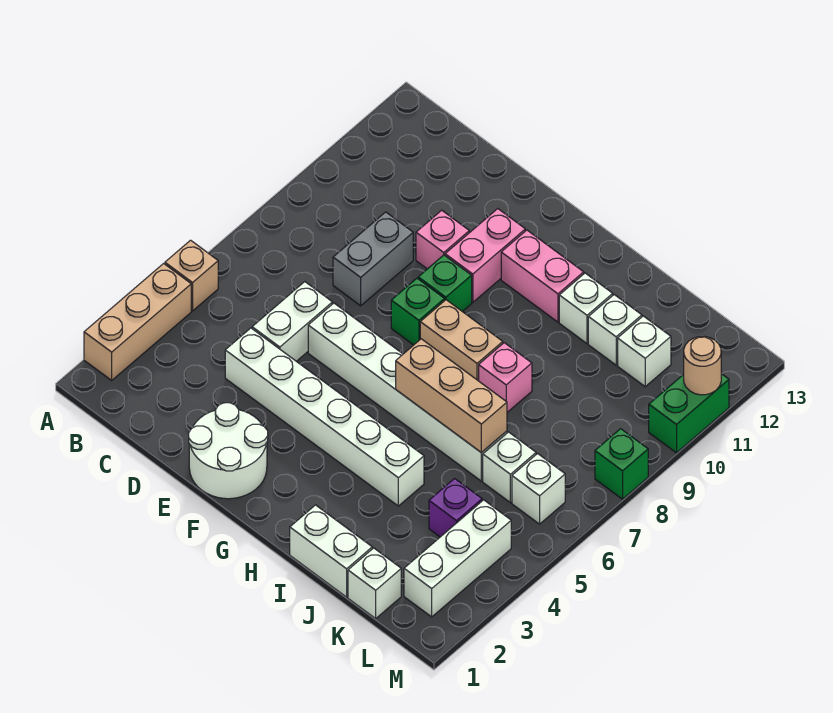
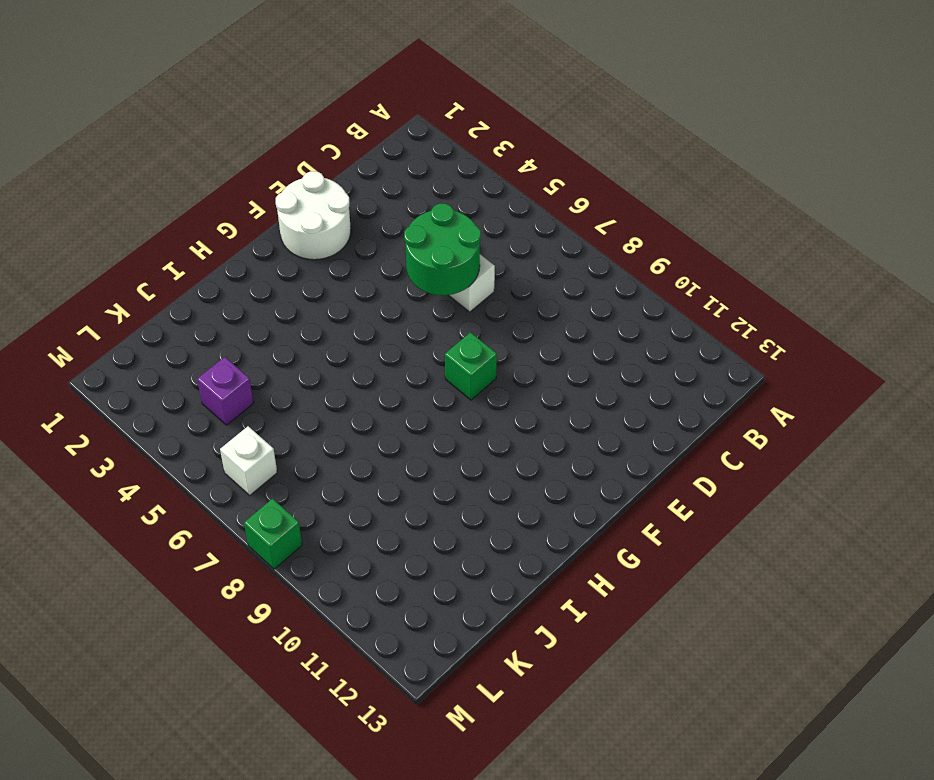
green 2x2 round brick [404,204,481,295] -> none
none -> tan 1x3 brick [84,264,191,380]
none -> tan 1x1 brick [165,240,218,311]
none -> white 1x6 brick [225,328,424,506]

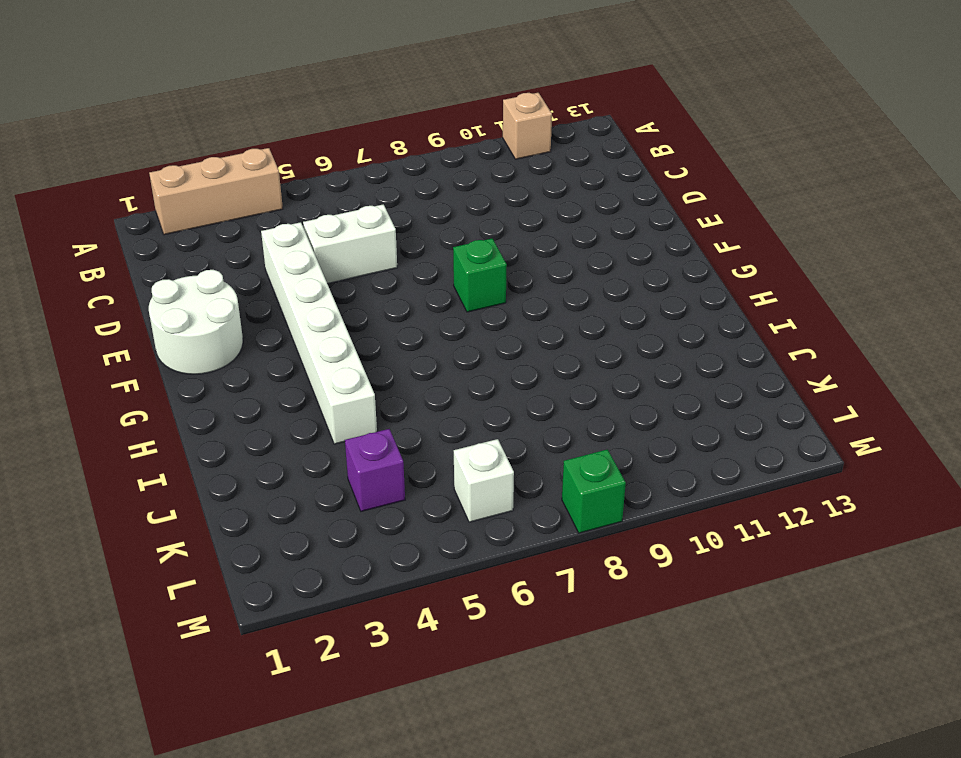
tan 1x1 brick [503,93,552,159] -> tan 1x1 brick moved to [165,240,218,311]
none -> grey 1x2 brick [333,212,413,306]
none -> white 1x6 brick [308,303,507,481]
none -> pink 1x1 brick [416,210,469,269]

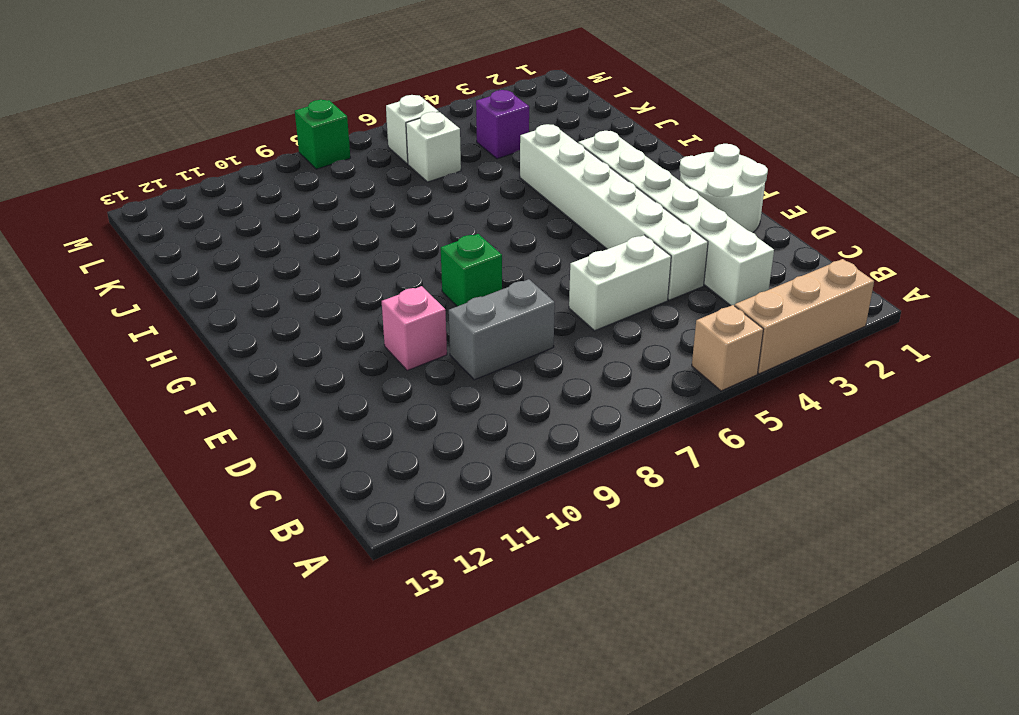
white 1x6 brick [578,131,774,306] -> white 1x6 brick moved to [308,303,507,481]
none -> green 1x1 brick [418,255,472,312]
none -> pink 1x2 brick [445,209,525,302]
none -> tan 1x2 brick [420,300,503,381]

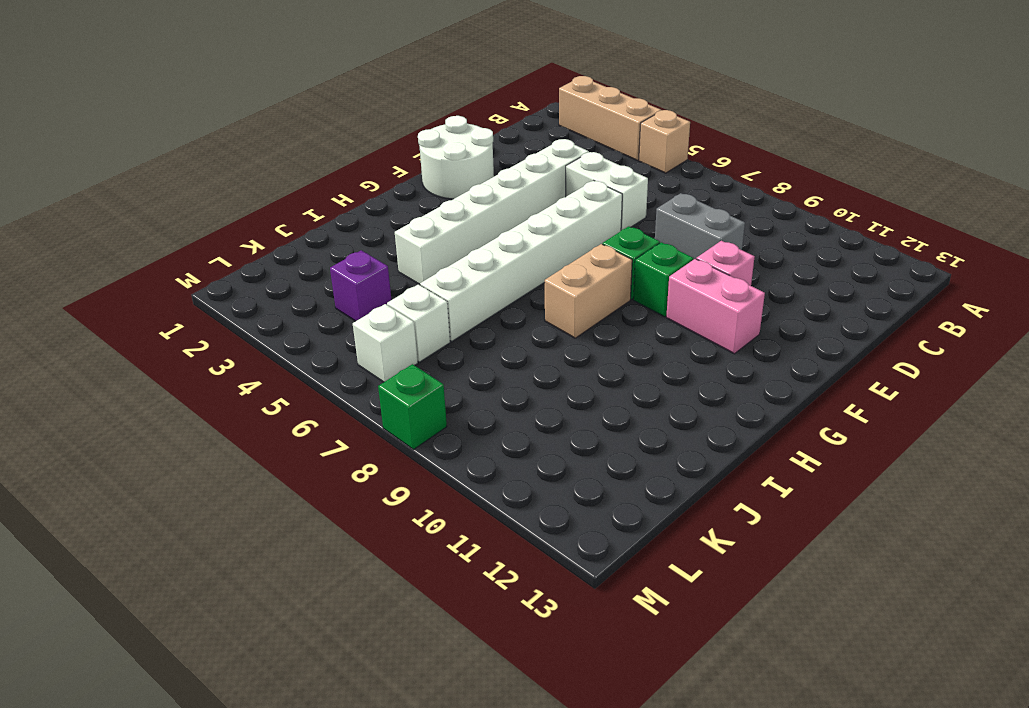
none -> pink 1x2 brick [501,230,584,322]
none -> white 1x2 brick [290,505,372,597]
none -> pink 1x1 brick [479,343,532,412]

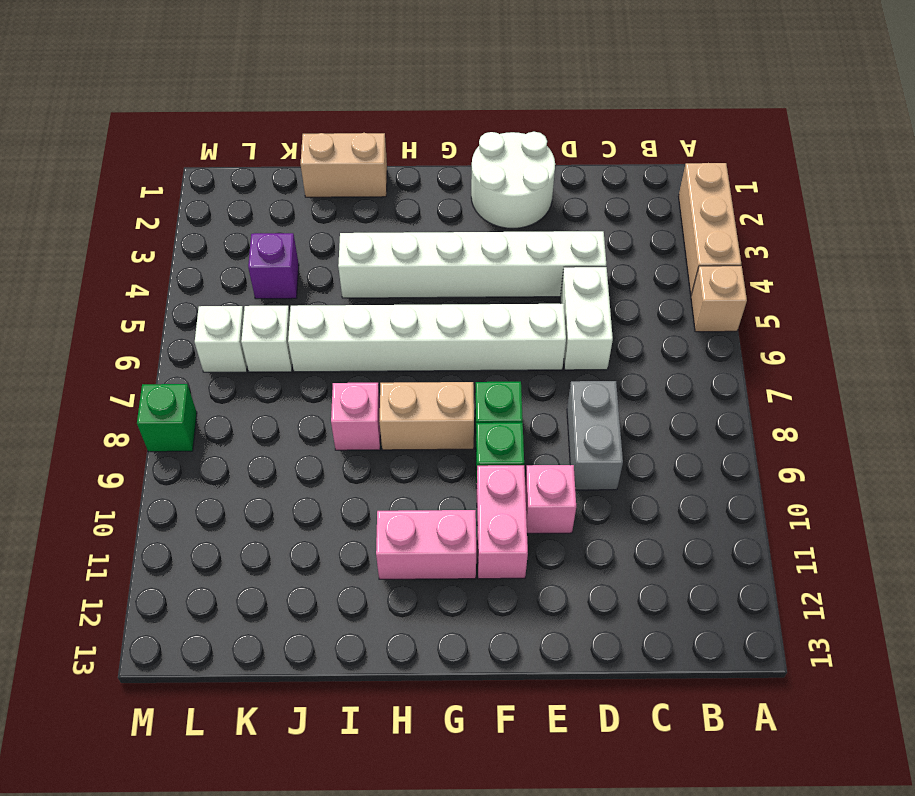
tan 1x2 brick [301,133,387,197] -> white 1x2 brick [290,505,372,597]
none -> white 1x1 brick [559,273,613,344]
none -> white 1x1 brick [588,295,642,365]
none -> white 1x1 brick [348,548,401,618]

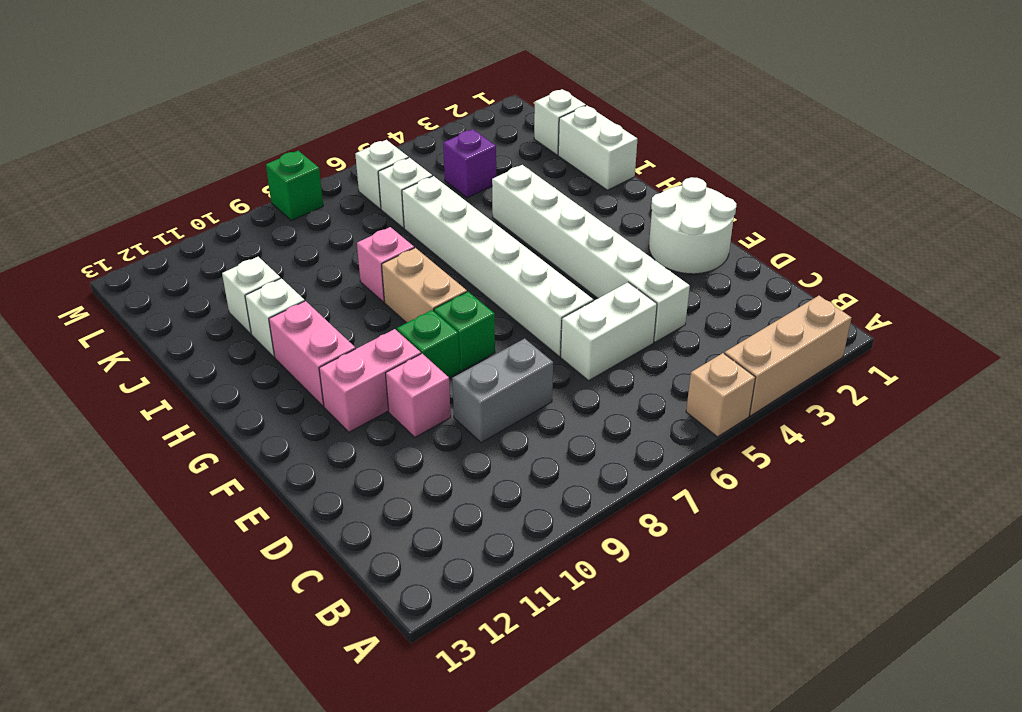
none -> white 1x1 brick [618,316,671,386]
none -> white 1x3 brick [404,500,511,617]
none -> green 1x2 brick [649,374,729,453]

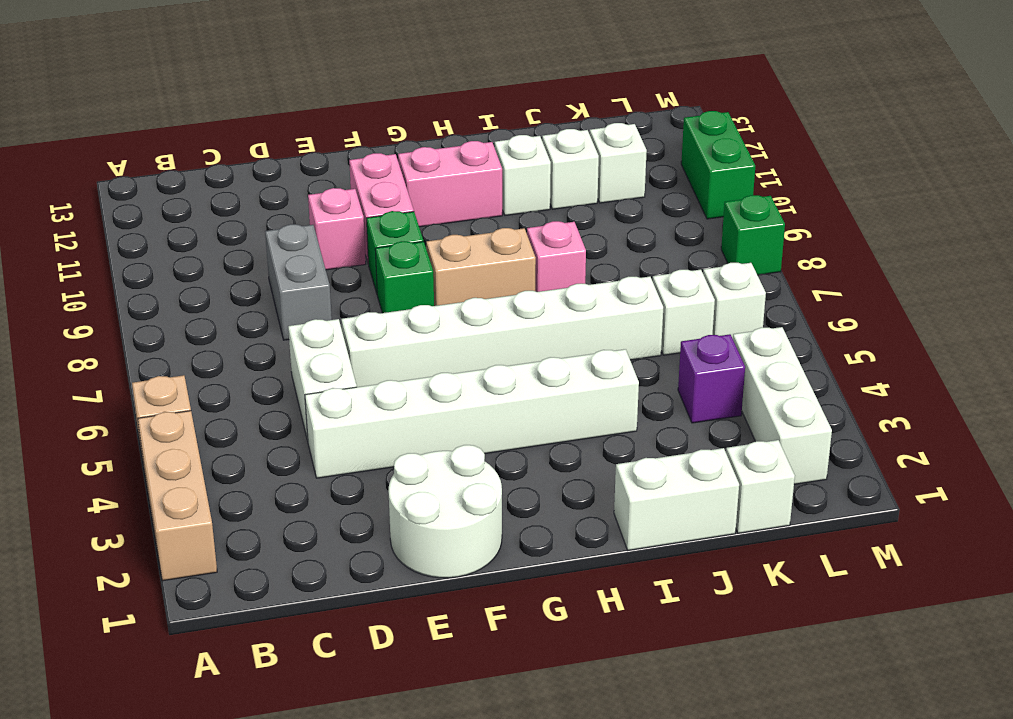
none -> tan 1x3 brick [396,339,507,453]
none -> tan 1x1 round brick [684,337,721,395]

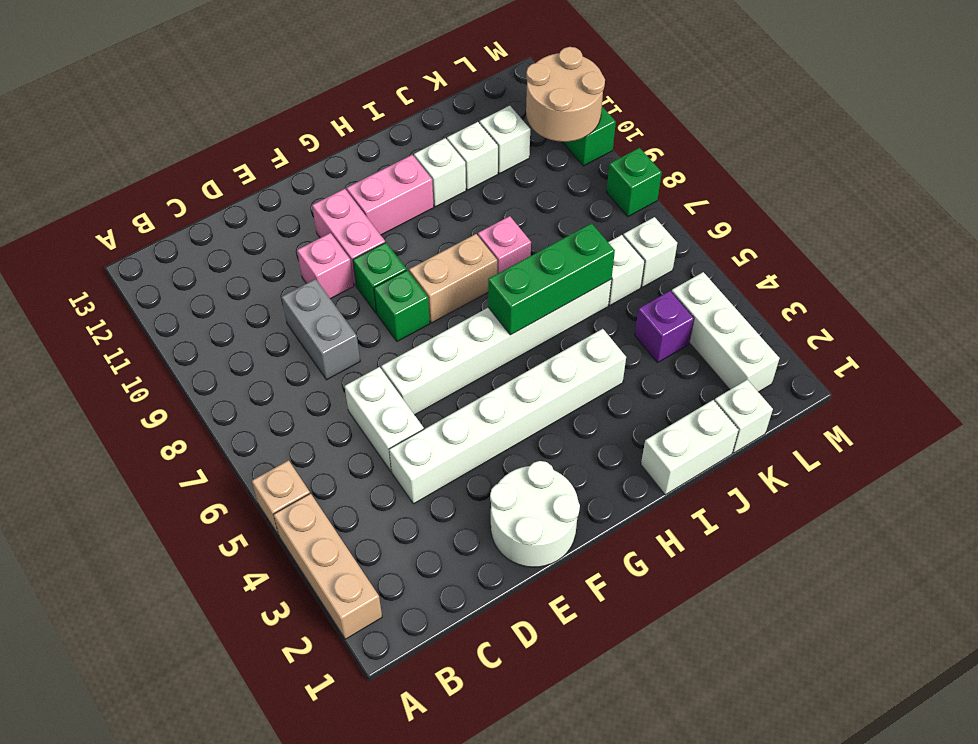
green 1x3 brick [488,223,615,335] -> tan 1x3 brick [396,339,507,453]
tan 2x2 round brick [526,47,605,142] -> tan 1x1 round brick [684,337,721,395]

